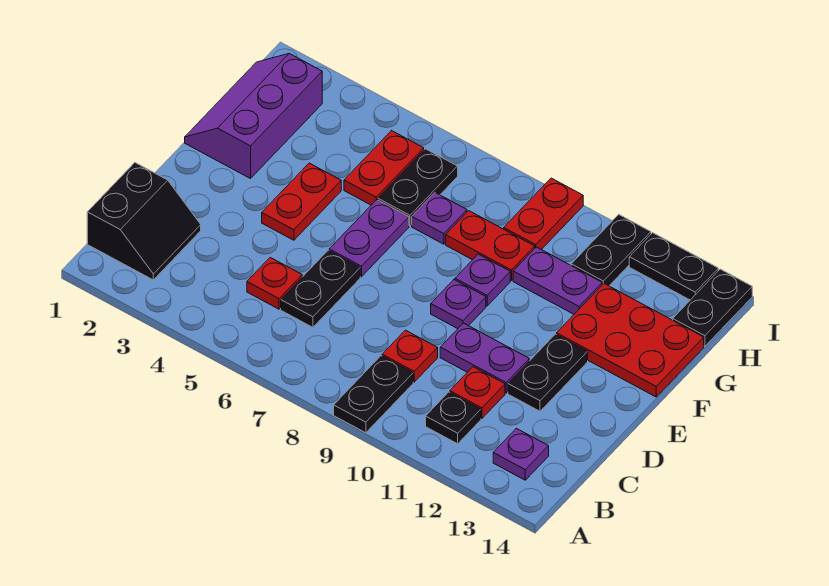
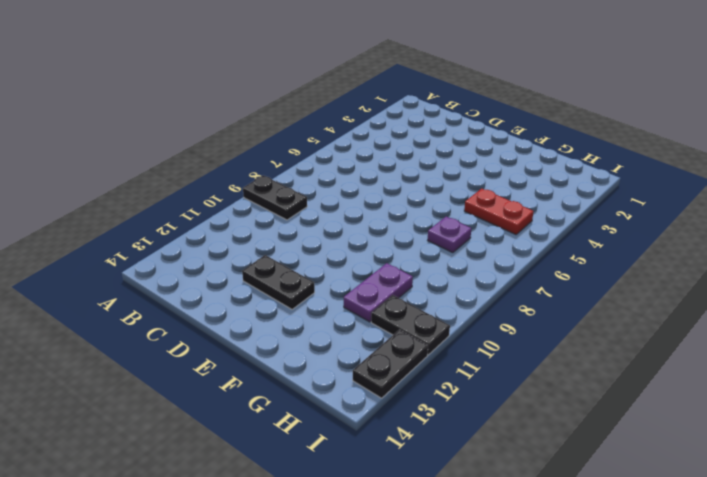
none -> black 2x2 slope [87,163,201,280]
none -> black 1x1 plate [426,392,481,444]
none -> purple 1x1 plate [493,428,549,480]

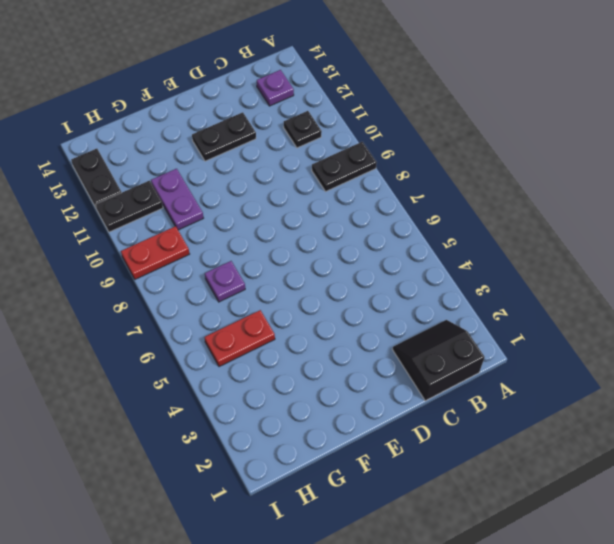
none -> red 1x1 plate [247,257,302,309]
none -> black 1x2 plate [281,250,360,327]
none -> red 1x1 plate [382,330,438,382]

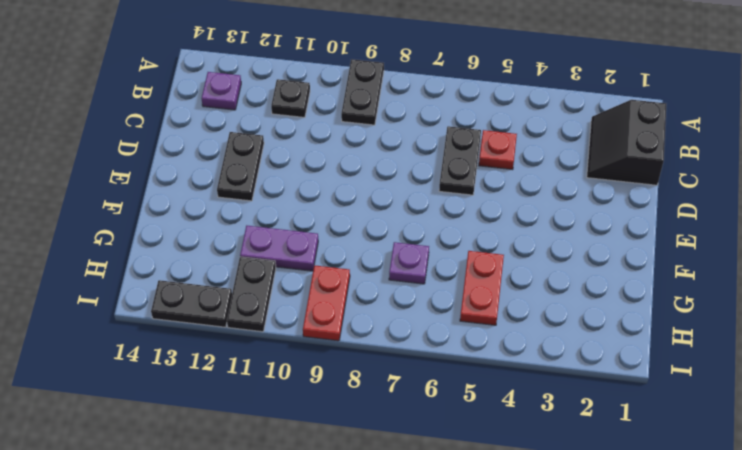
none -> red 1x1 plate [382,330,438,382]
none -> red 1x1 plate [450,367,505,418]
none -> purple 1x2 plate [440,323,529,393]

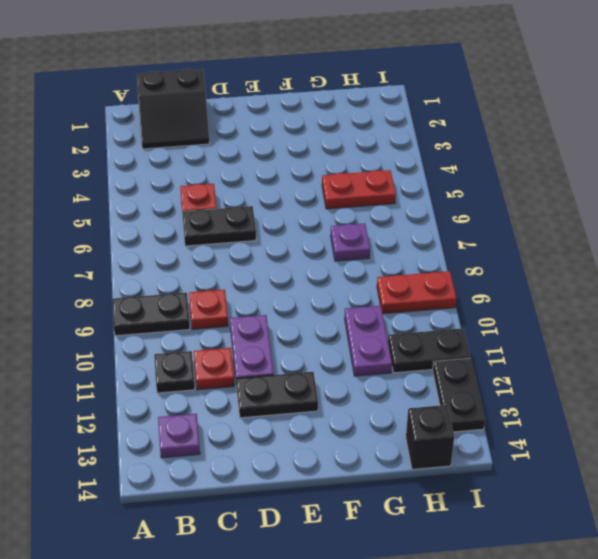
black 1x1 brick [406,405,454,470] -> black 1x2 plate [673,269,752,346]
none -> red 1x2 plate [262,163,341,240]
none -> purple 1x2 plate [329,200,409,277]
none -> purple 1x1 plate [431,280,486,329]

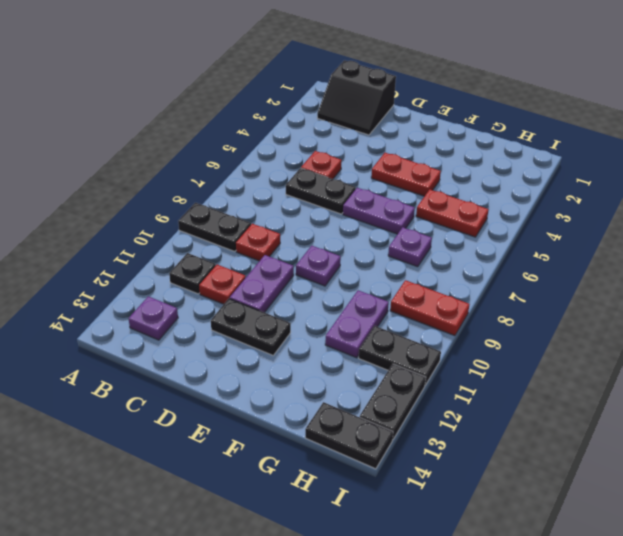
none -> purple 2x3 slope [185,54,322,179]
none -> purple 1x1 plate [455,254,510,306]
none -> red 2x3 plate [557,284,704,397]

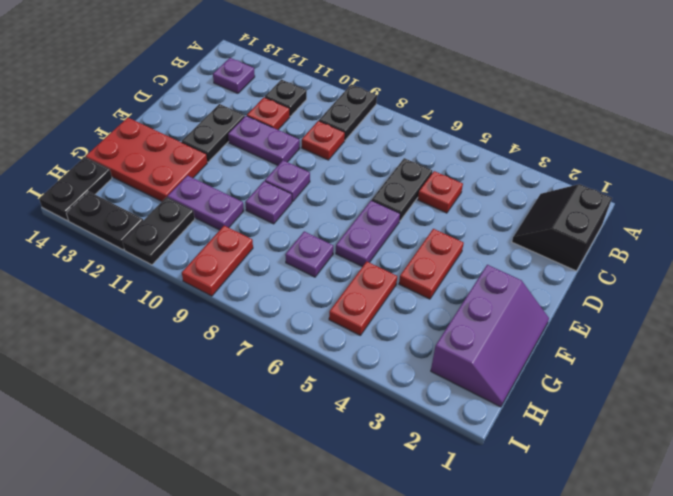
none -> black 1x2 plate [378,149,458,226]
none -> red 1x2 plate [446,211,535,281]

